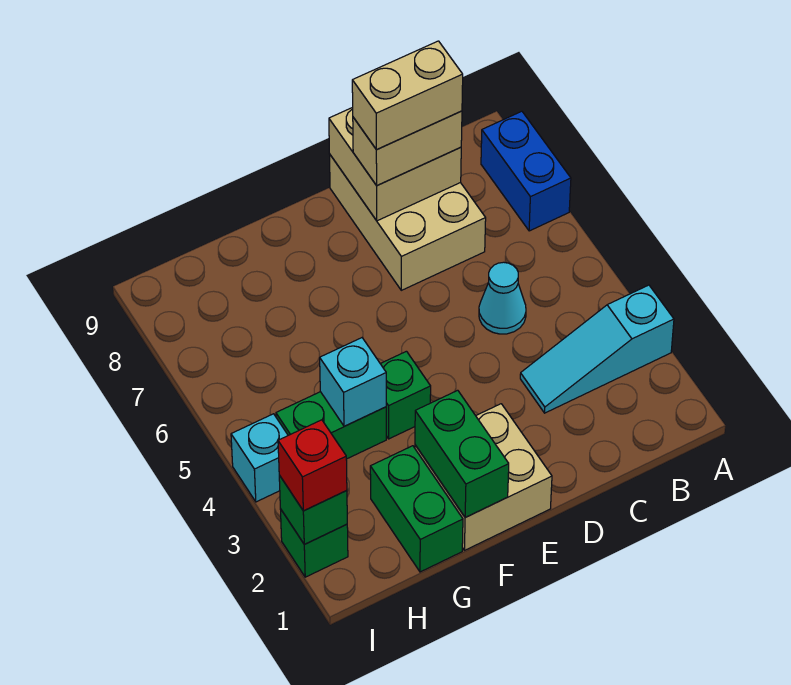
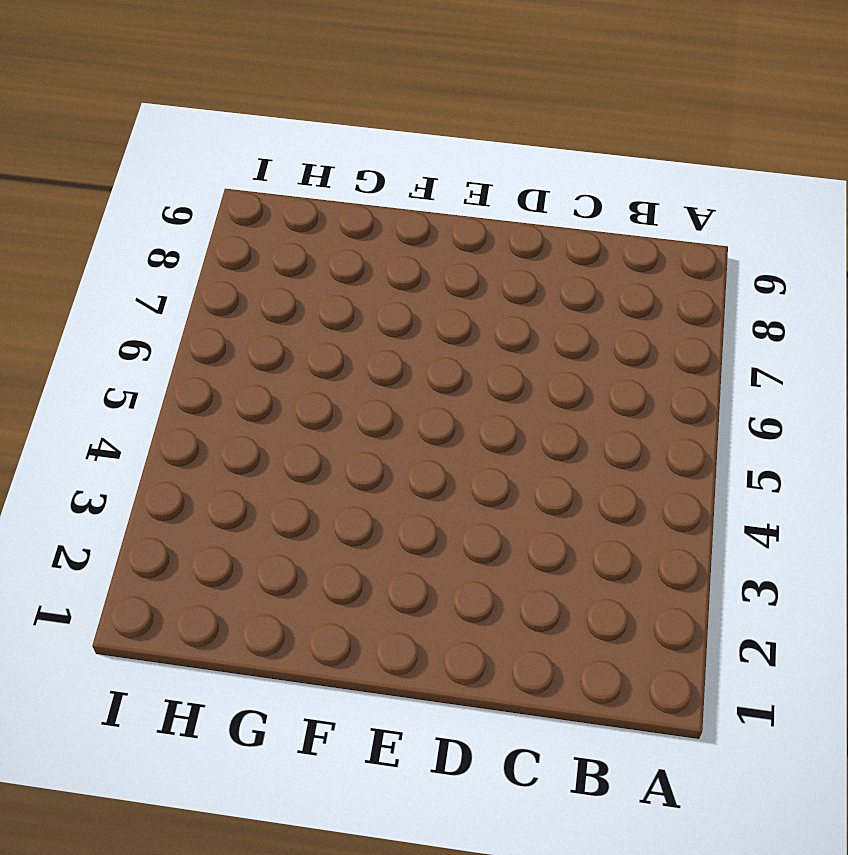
none -> cyan 1x3 slope [520,285,674,413]
none -> blue 1x2 brick [481,111,571,231]
none -> cyan 1x1 cone [479,262,526,334]

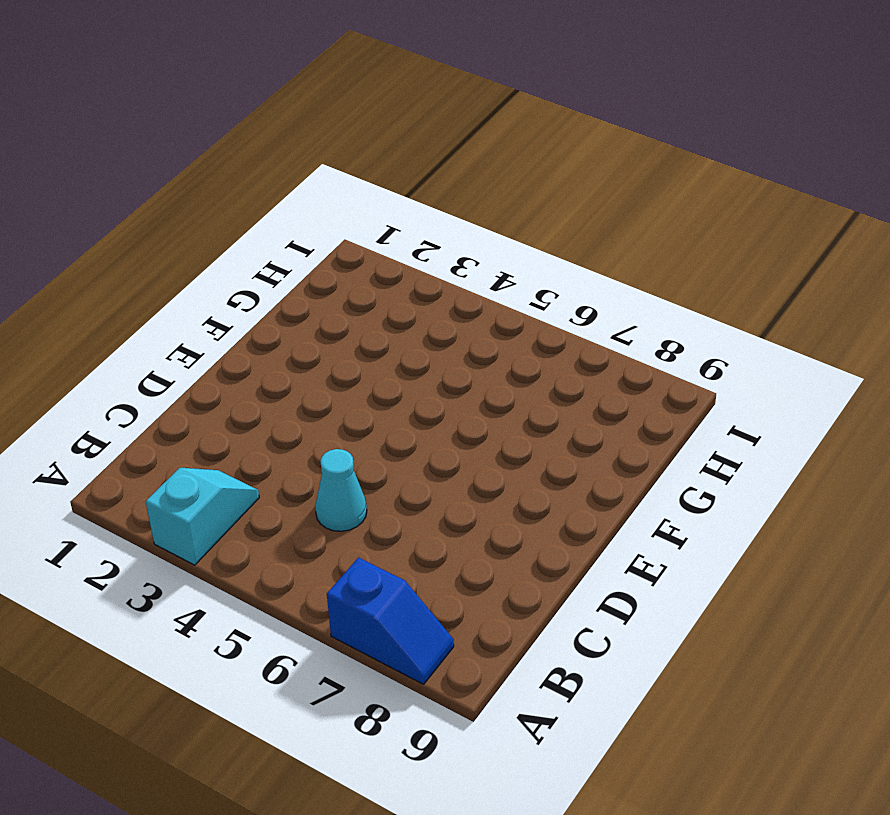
cyan 1x2 slope [146,468,259,565] -> cyan 1x3 slope [520,285,674,413]
blue 1x2 slope [327,558,454,684] -> blue 1x2 brick [481,111,571,231]
none -> tan 2x3 brick [330,155,486,290]
none -> tan 2x2 brick [415,404,552,550]
none -> green 1x1 brick [380,351,431,439]

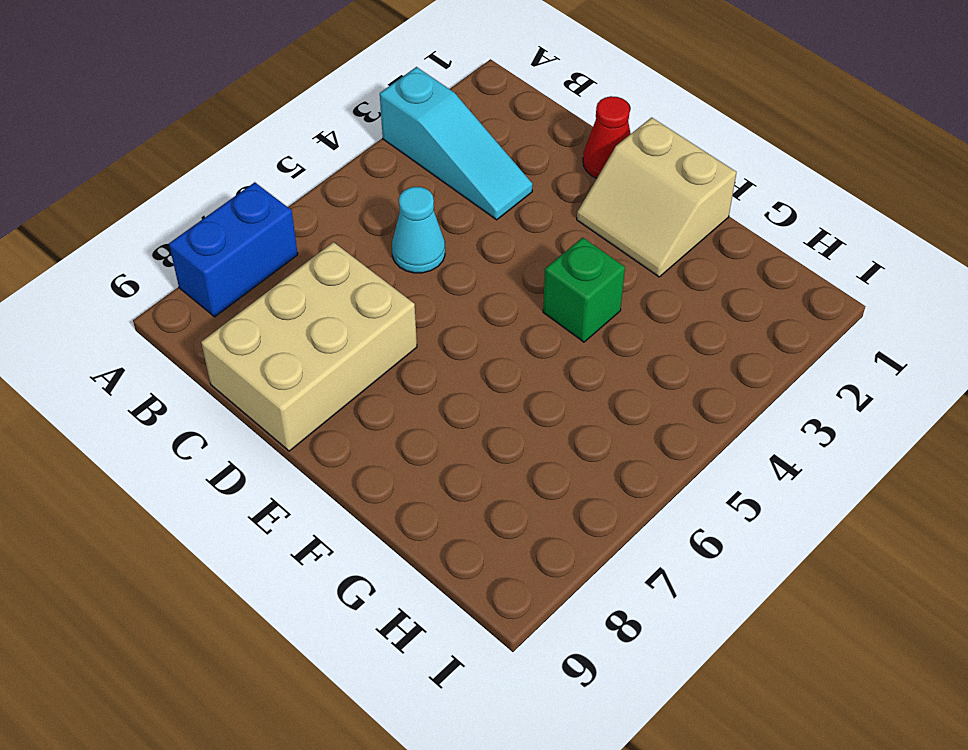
red 1x1 cone [583,96,631,178] -> none
tan 2x2 slope [577,117,737,277] -> tan 2x2 brick [415,404,552,550]
none -> green 1x2 brick [370,446,463,572]
none -> green 1x2 brick [276,392,386,459]
none -> green 1x1 brick [280,509,348,577]

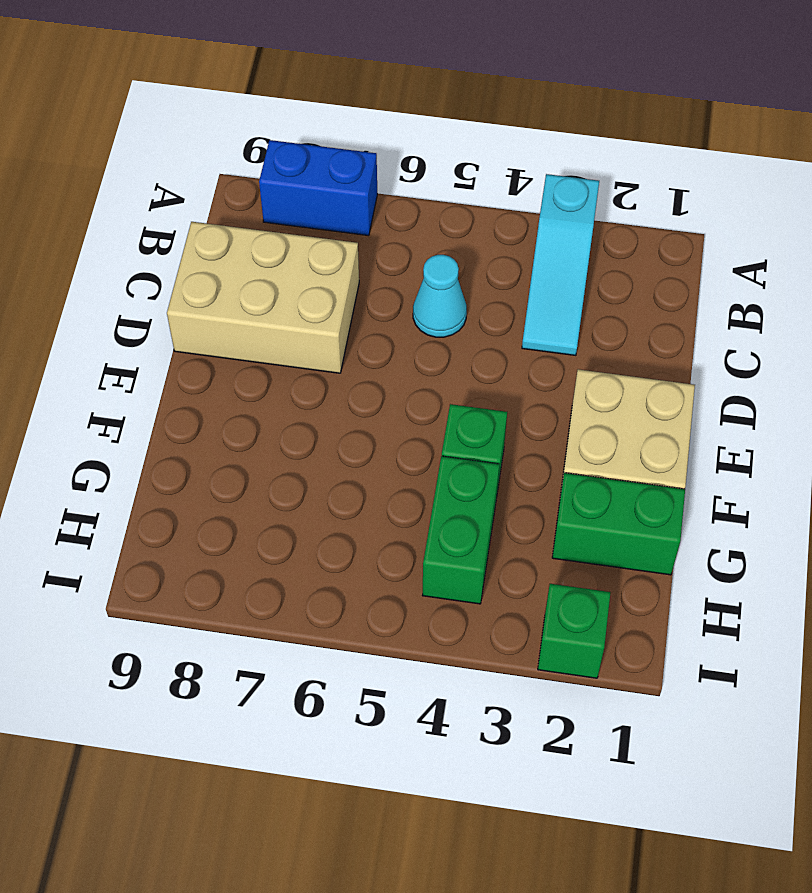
none -> cyan 1x1 brick [231,414,288,502]
none -> tan 2x2 brick [329,107,461,221]
none -> green 1x2 brick [415,390,509,517]

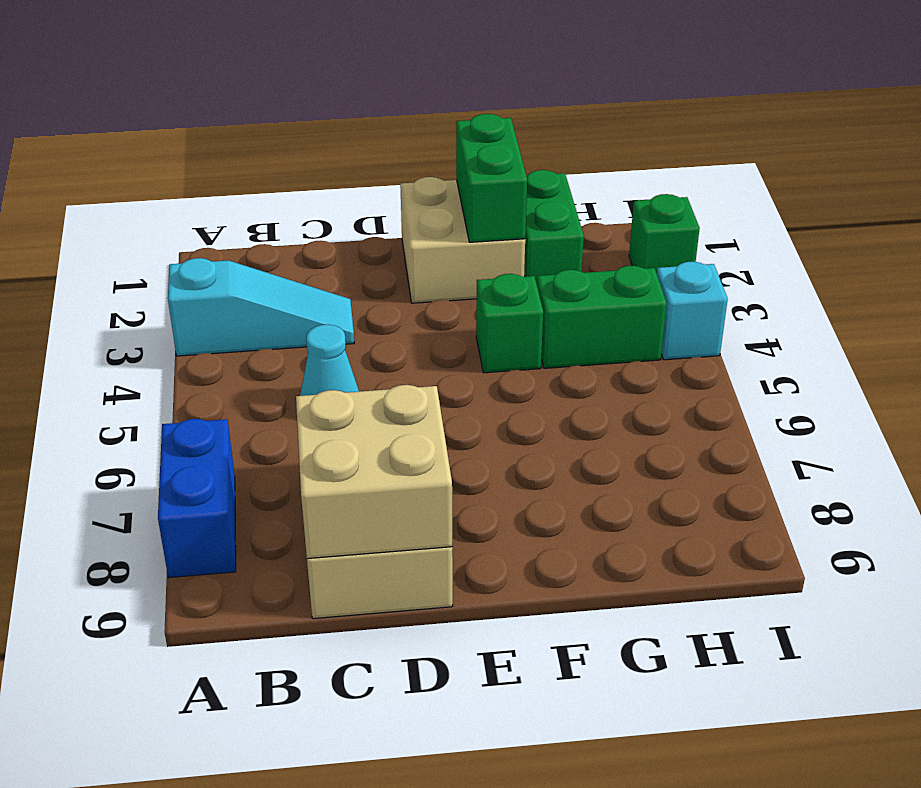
none -> cyan 1x1 brick [320,338,386,426]
none -> green 1x1 brick [279,475,347,544]
none -> tan 1x2 brick [353,111,462,185]

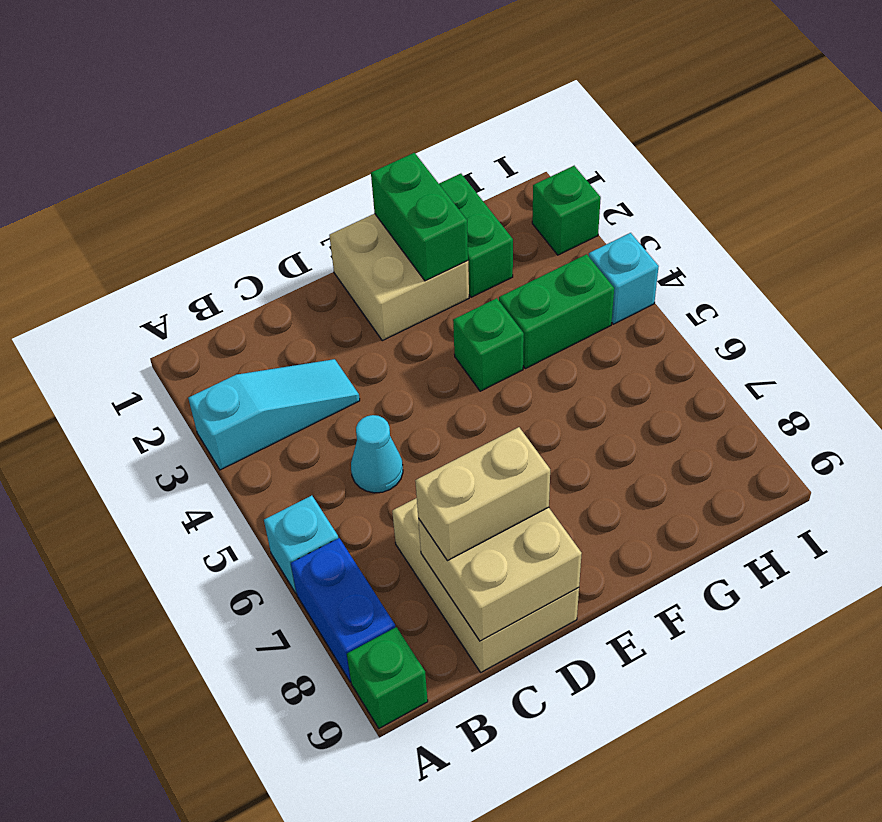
cyan 1x1 brick [264,496,338,593] -> cyan 1x1 brick moved to [320,338,386,426]
green 1x1 brick [347,627,428,728] -> green 1x1 brick moved to [279,475,347,544]
none -> red 1x1 brick [278,420,347,511]
none -> tan 1x2 brick [352,41,463,150]

